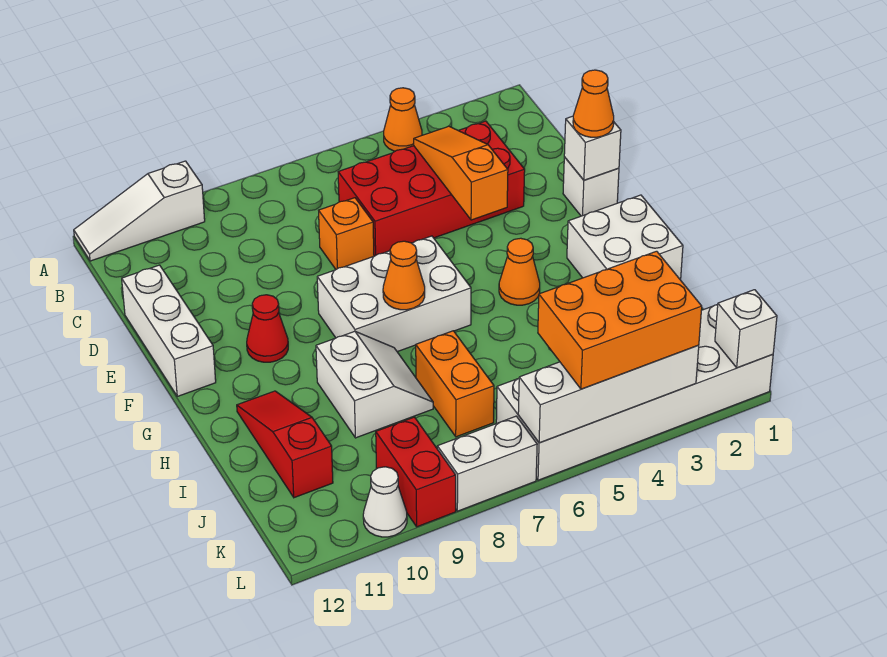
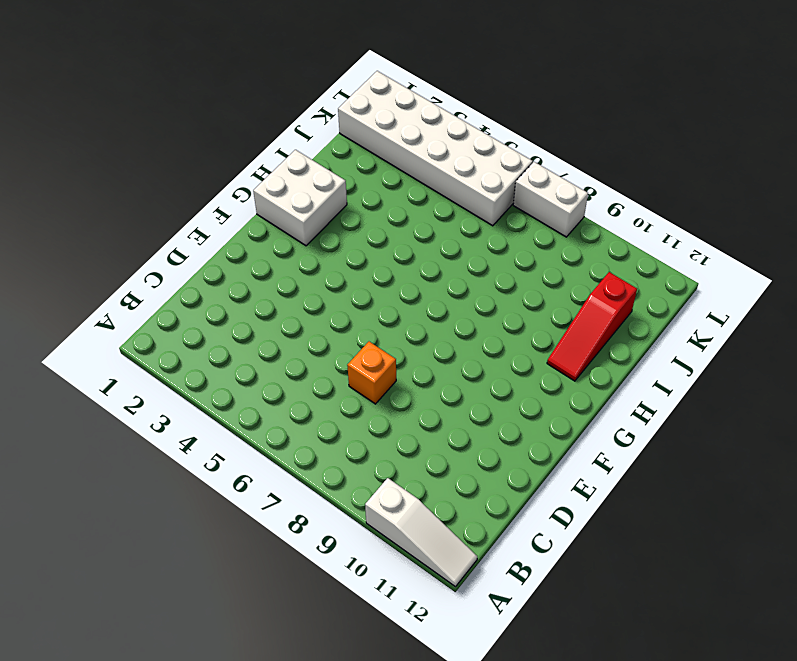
none -> orange 1x1 cone [384,88,422,151]
none -> red 2x4 brick [338,121,525,256]
none -> white 1x3 brick [122,265,216,396]

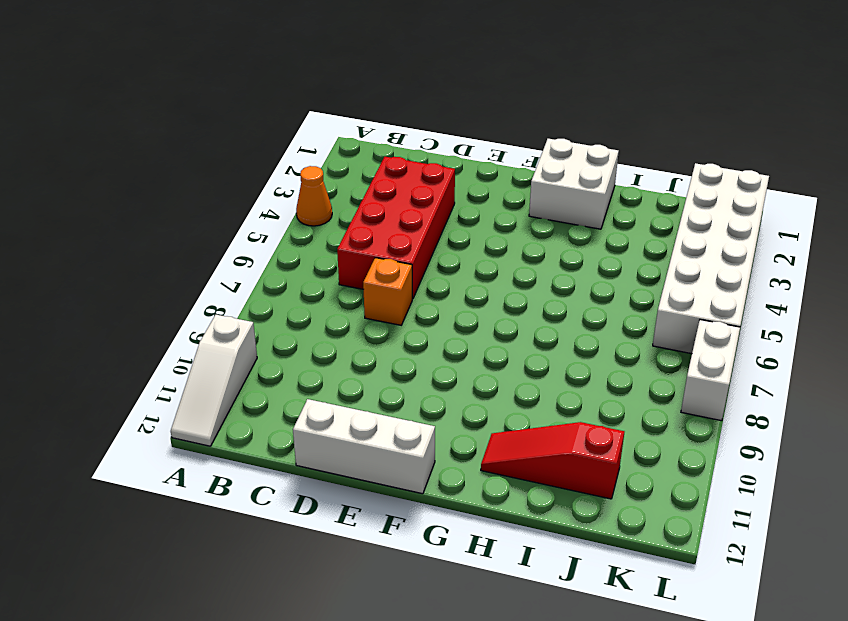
none -> white 1x1 brick [563,157,619,216]
none -> white 2x3 brick [317,236,471,352]
none -> red 1x1 cone [247,295,288,362]

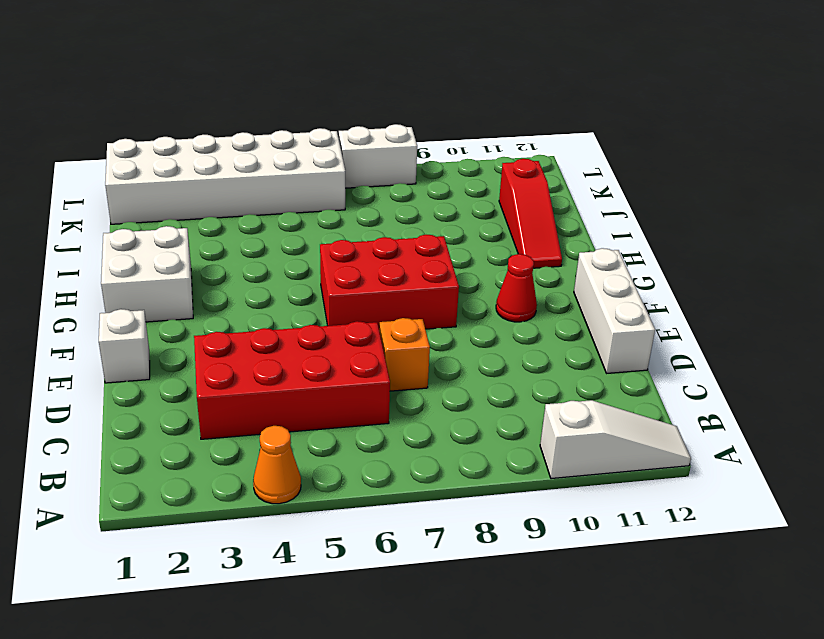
red 2x3 brick [320,235,459,329] -> white 2x3 brick [317,236,471,352]
none -> orange 1x1 cone [499,238,540,305]
none -> white 2x2 slope [316,331,433,438]
none -> orange 1x2 brick [416,331,494,437]

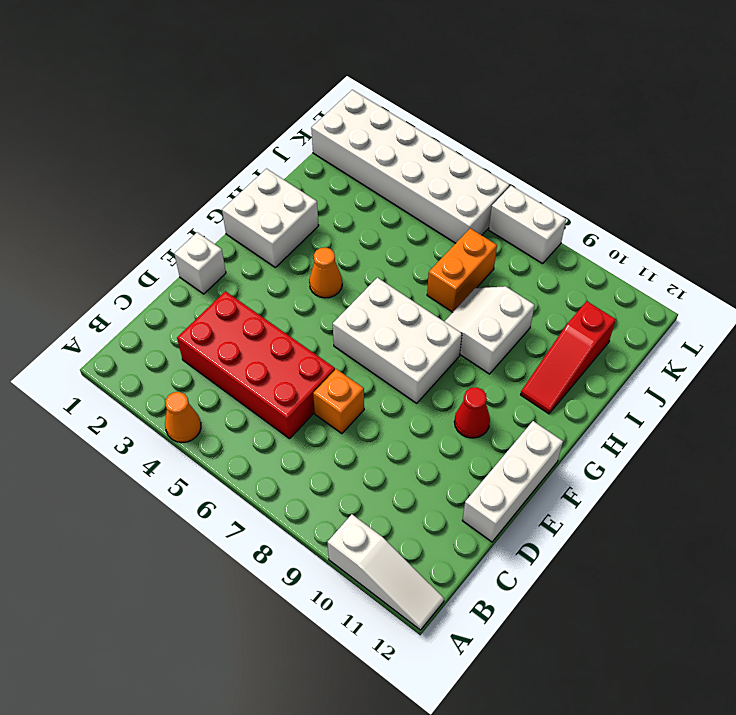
none -> red 1x2 brick [376,417,456,527]
none -> white 1x1 cone [363,467,407,537]
none -> orange 1x3 slope [414,126,508,220]

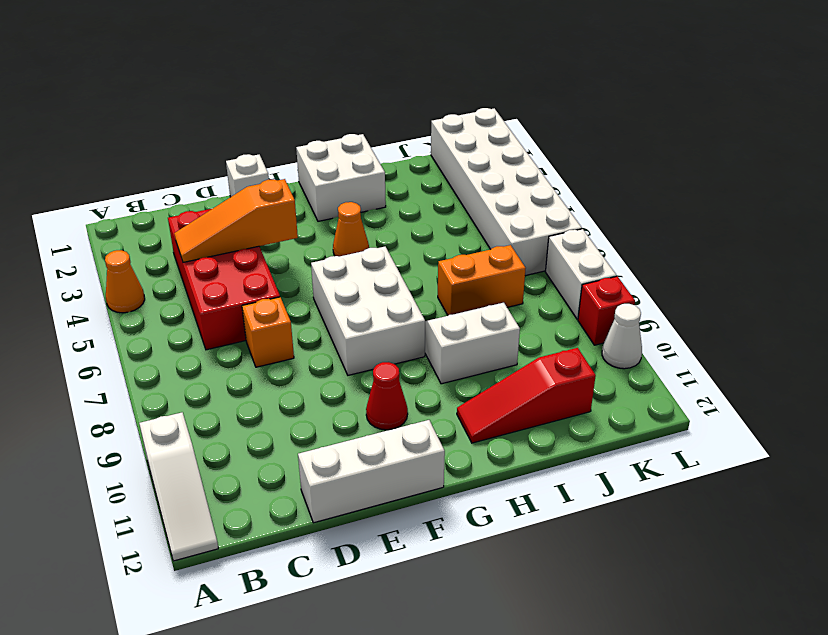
red 1x1 brick [578,276,635,345] -> red 1x2 brick [376,417,456,527]
none -> white 1x1 brick [564,116,621,180]
none -> orange 1x1 cone [383,241,425,310]
none -> white 1x1 brick [715,290,777,368]

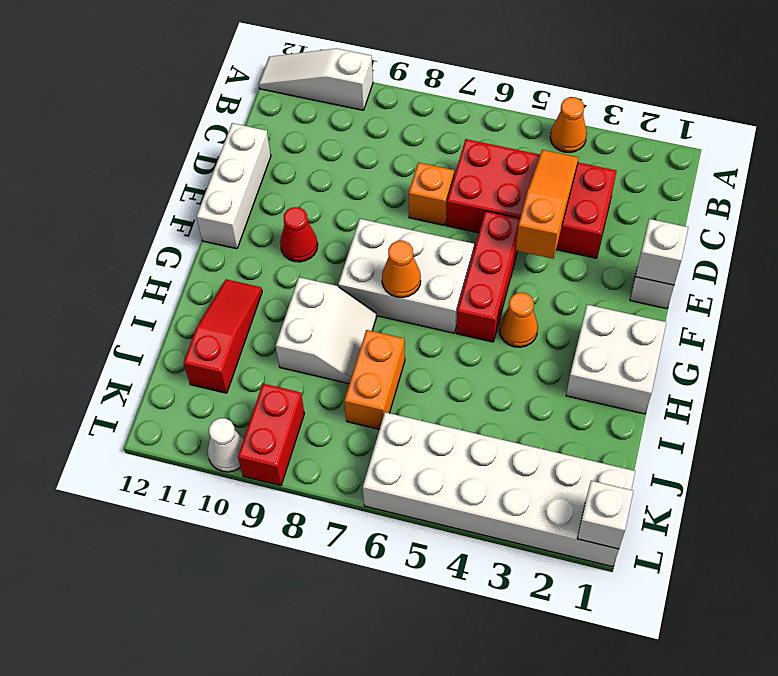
red 1x3 brick [456,211,520,342] -> none
none -> white 1x2 brick [437,416,537,511]
none -> white 1x4 brick [518,345,699,443]
none -> orange 1x1 cone [573,70,614,137]

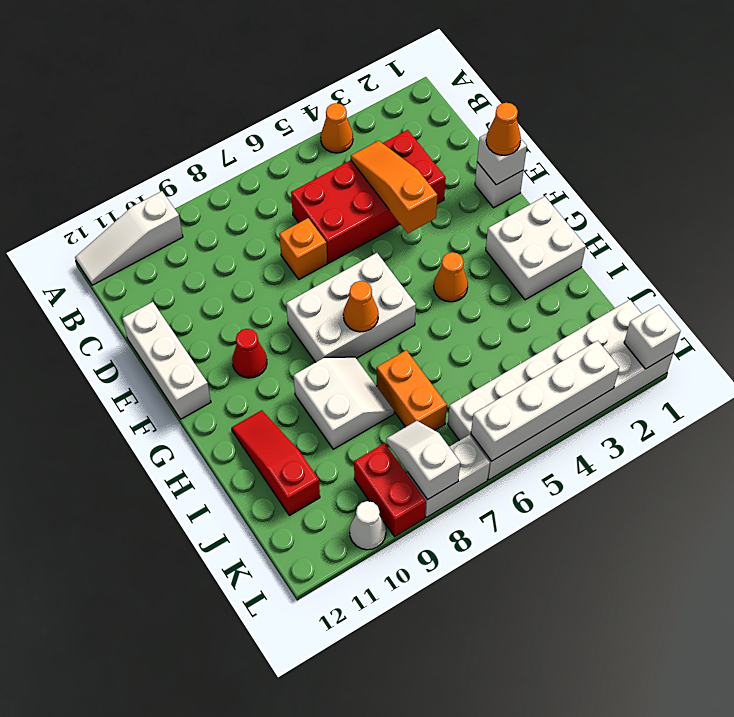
white 1x2 slope [386,421,460,499] -> none
none -> orange 2x3 brick [538,251,702,389]

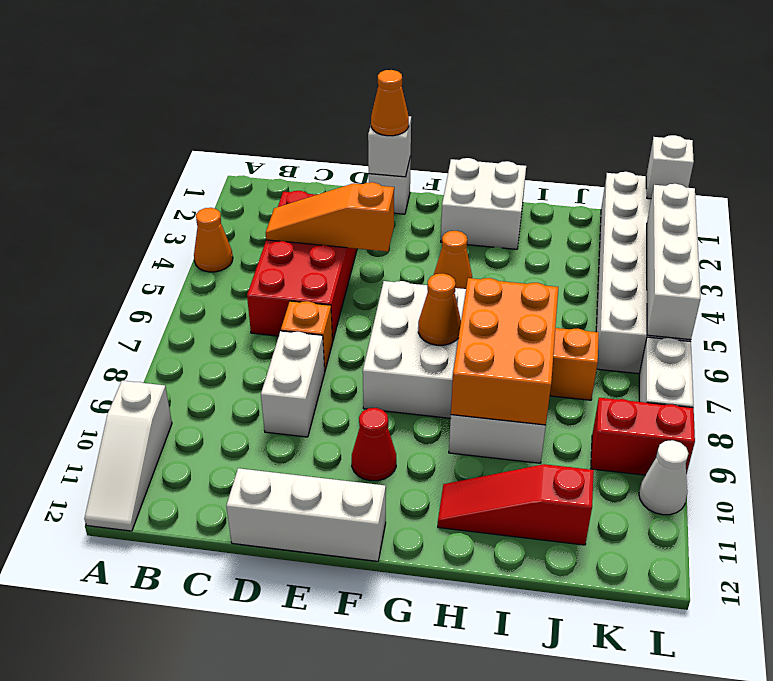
white 1x2 brick [261,331,325,437] -> none
orange 2x3 brick [451,278,558,425] -> orange 2x3 brick moved to [538,251,702,389]

